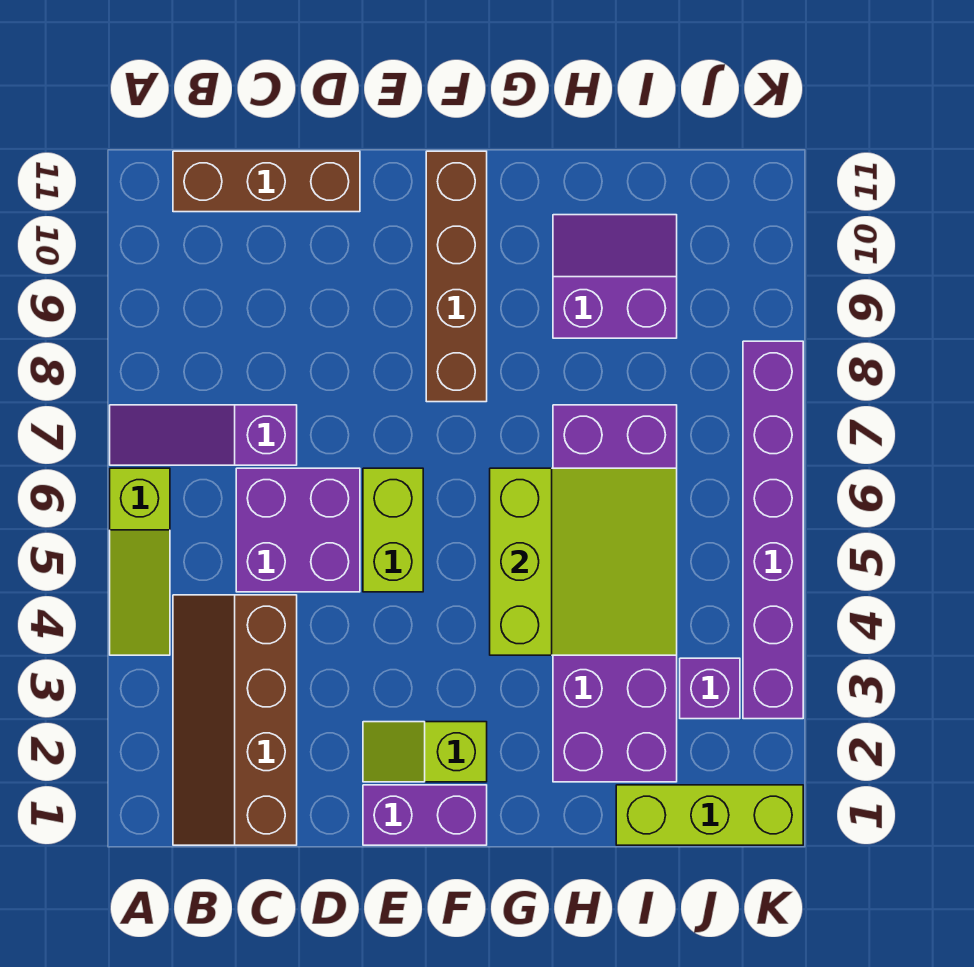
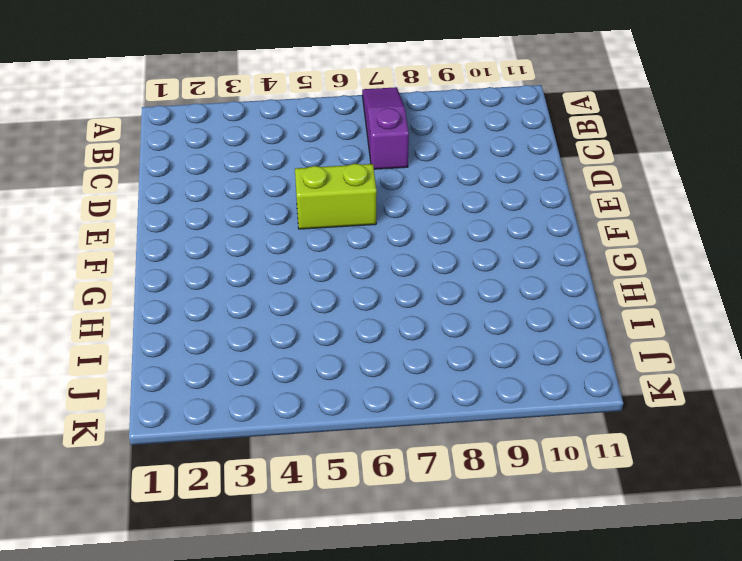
none -> lime 1x3 slope [110,468,170,655]
none -> brown 2x4 slope [173,595,297,845]
none -> brown 1x3 brick [173,151,360,212]

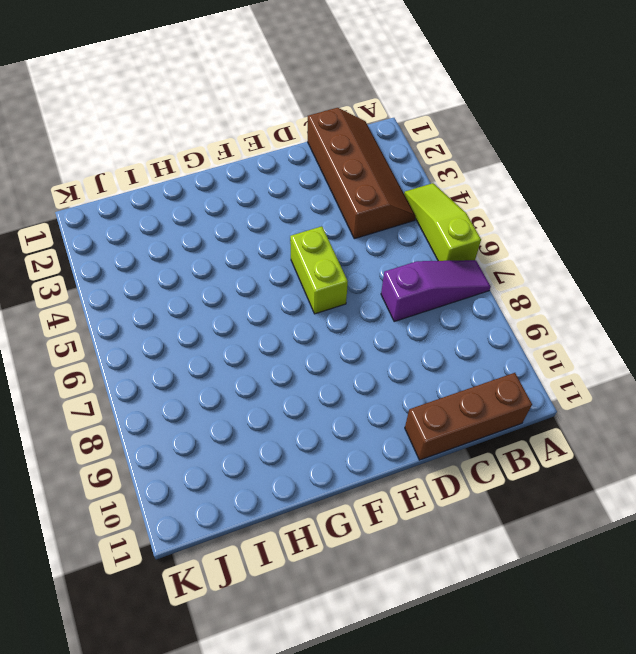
none -> purple 2x2 brick [236,468,360,592]
none -> purple 1x2 brick [363,785,487,845]
none -> lime 1x2 slope [363,722,487,782]

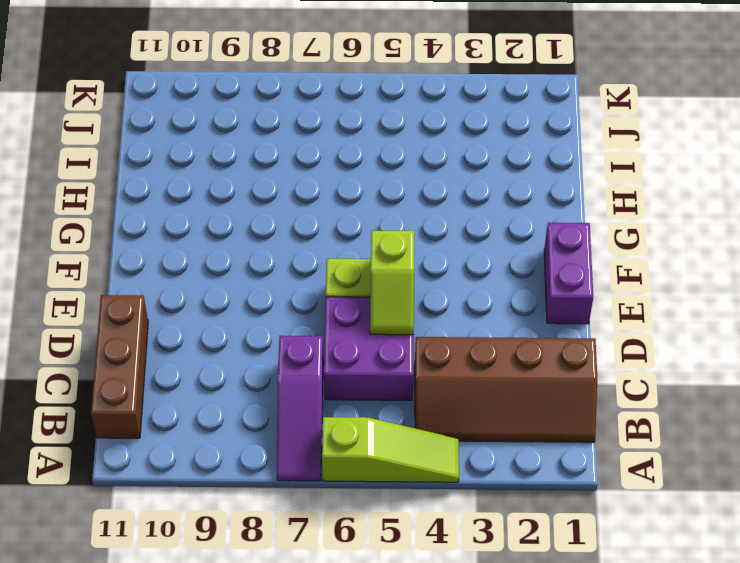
lime 1x2 slope [370,230,414,335] -> lime 1x2 slope moved to [363,722,487,782]
none -> brown 1x4 brick [426,151,487,402]
none -> purple 2x6 brick [553,405,677,782]
none -> purple 2x2 slope [553,215,677,338]

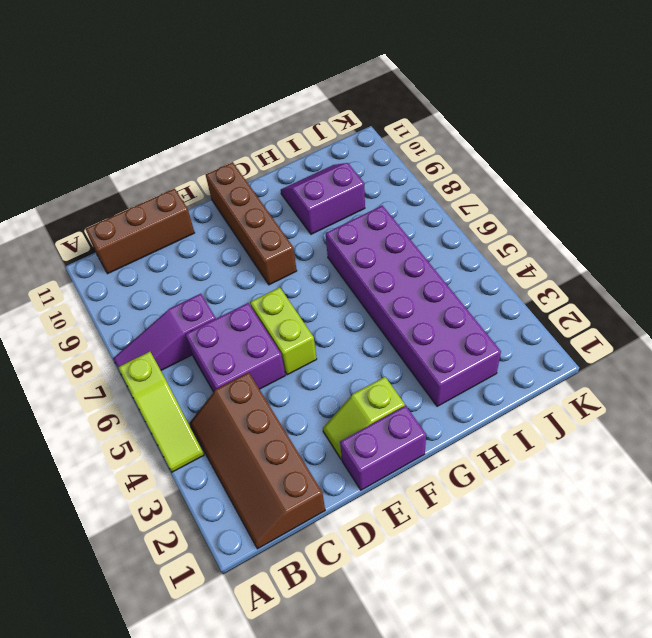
none -> lime 1x3 brick [616,785,803,845]
none -> purple 1x1 brick [680,658,740,719]
none -> purple 1x6 brick [743,341,803,719]

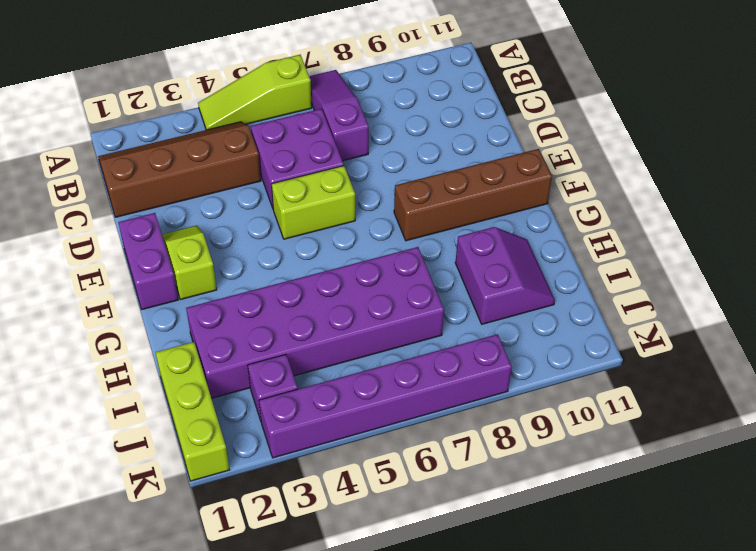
none -> brown 1x3 brick [173,151,360,212]
none -> lime 3x3 slope [490,468,677,655]

